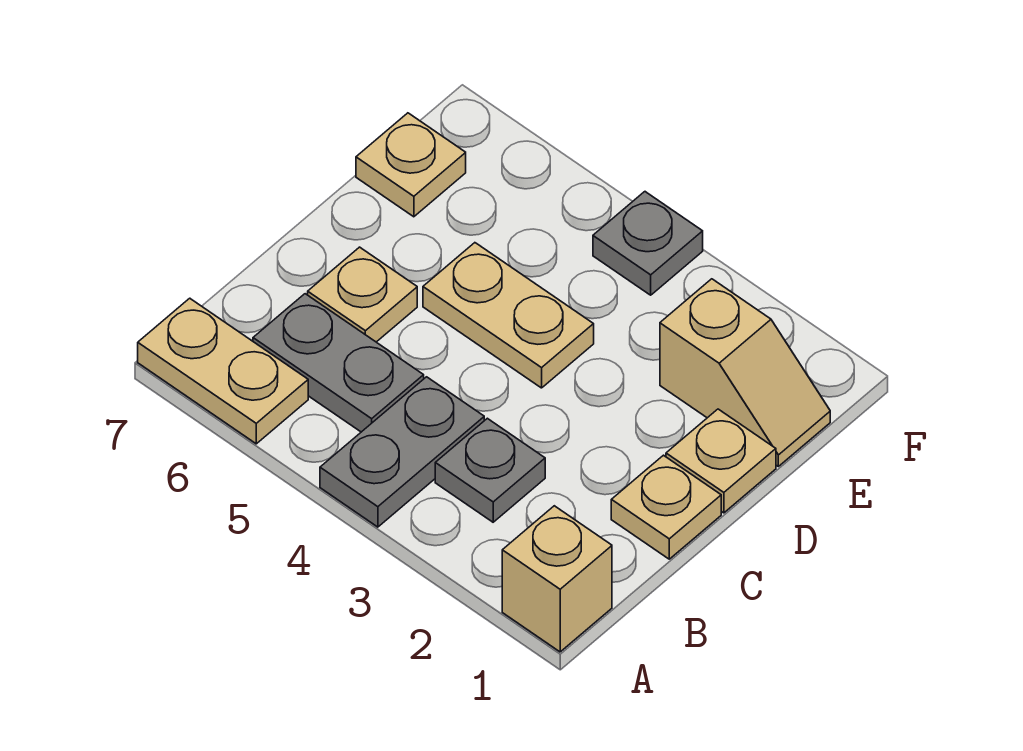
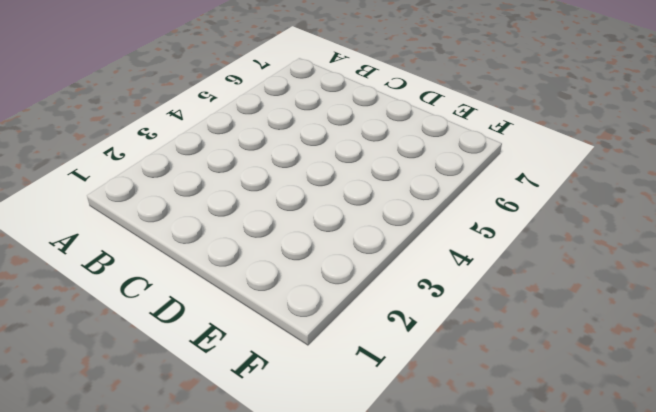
none -> tan 1x1 brick [502,506,612,652]
none -> grey 1x2 plate [320,377,484,527]
none -> tan 1x2 plate [138,298,308,444]

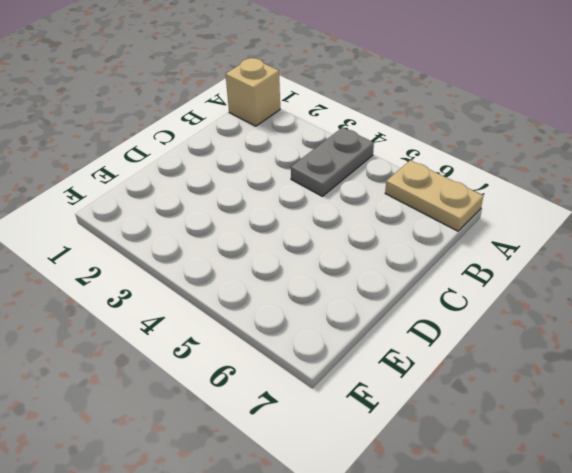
none -> grey 1x1 plate [435,418,545,522]
none -> grey 1x2 plate [253,294,424,432]
none -> tan 1x1 plate [611,455,721,559]

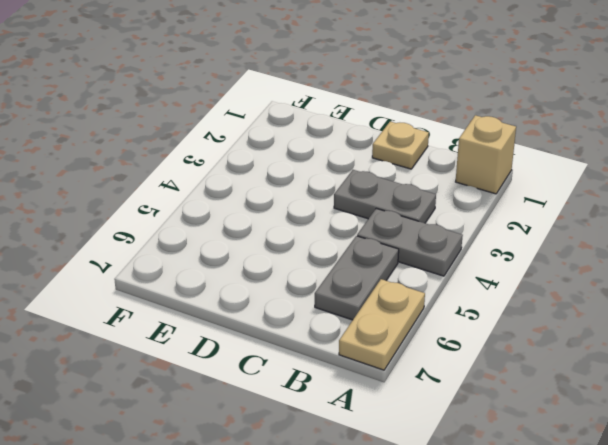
grey 1x2 plate [334,170,436,223] -> grey 1x1 plate [435,418,545,522]
none -> tan 1x1 plate [308,247,417,342]
none -> tan 1x1 plate [666,409,776,513]
none -> tan 1x2 plate [423,243,594,388]

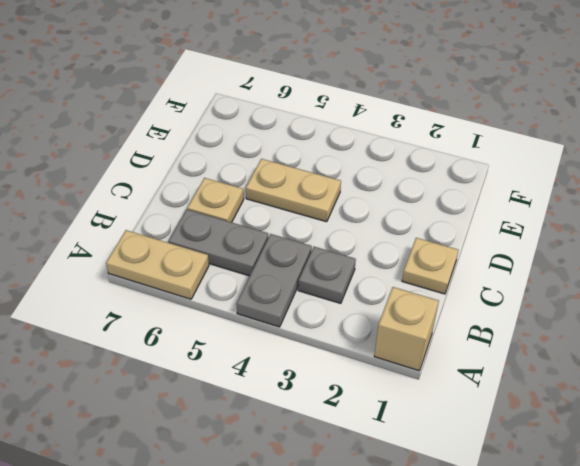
none -> tan 1x1 plate [666,409,776,513]
none -> tan 1x2 slope [660,279,830,466]
none -> tan 1x1 plate [356,113,466,217]

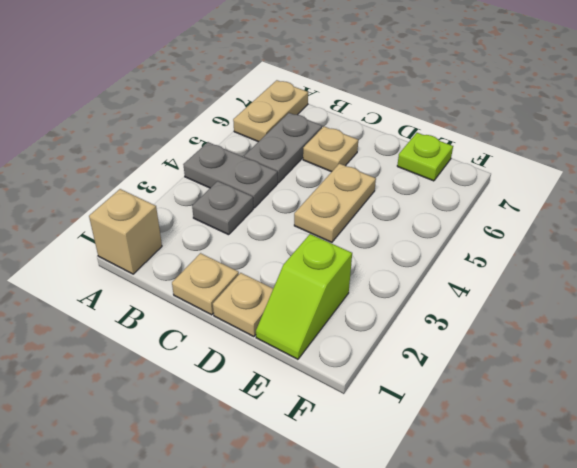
lime 1x2 slope [256,234,352,359] -> tan 1x2 slope [660,279,830,466]
lime 1x1 plate [397,133,453,181] -> tan 1x1 plate [356,113,466,217]
none -> grey 1x1 plate [593,192,703,295]

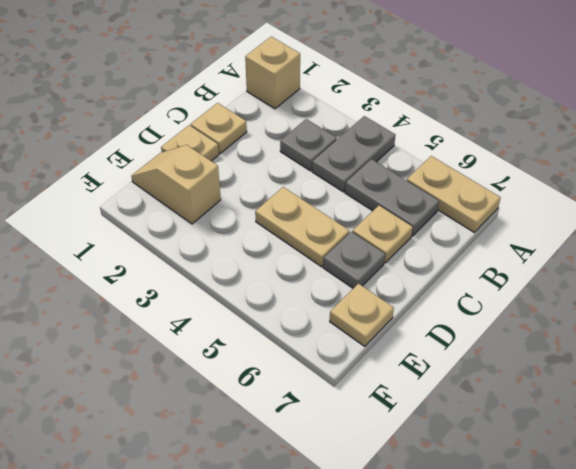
grey 1x1 plate [323,232,385,288] -> grey 1x1 plate moved to [593,192,703,295]

